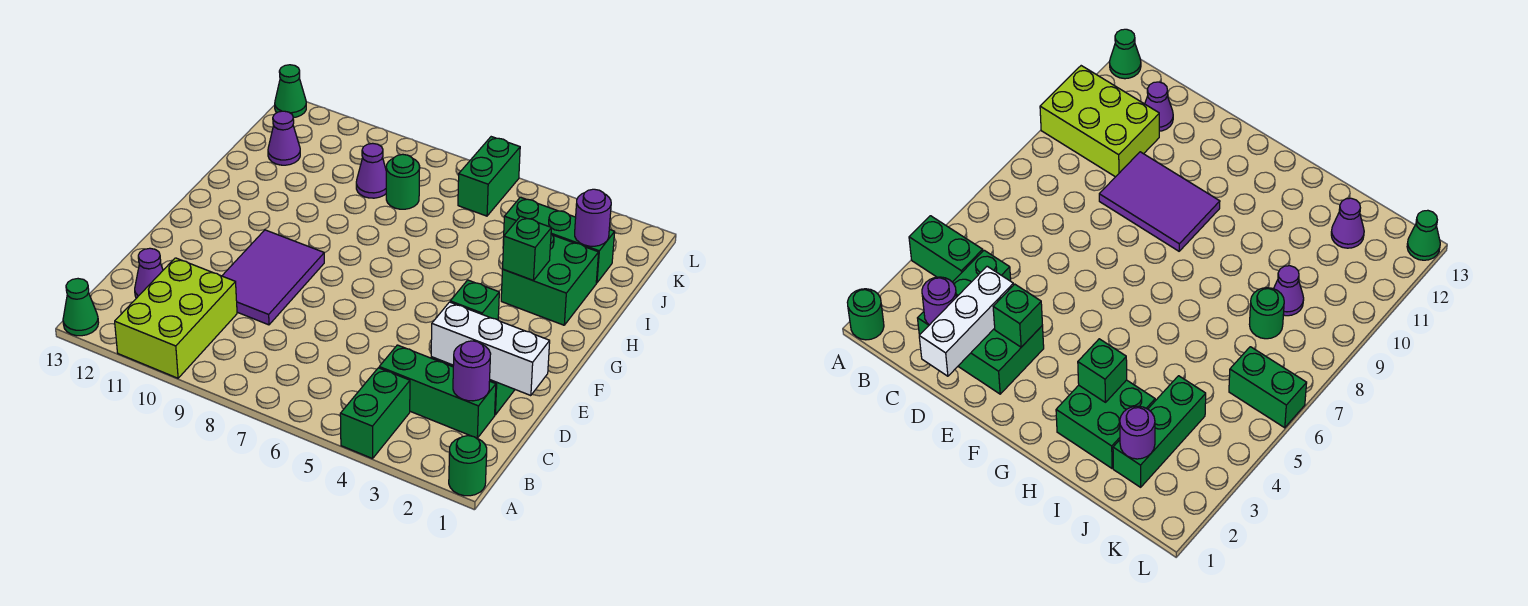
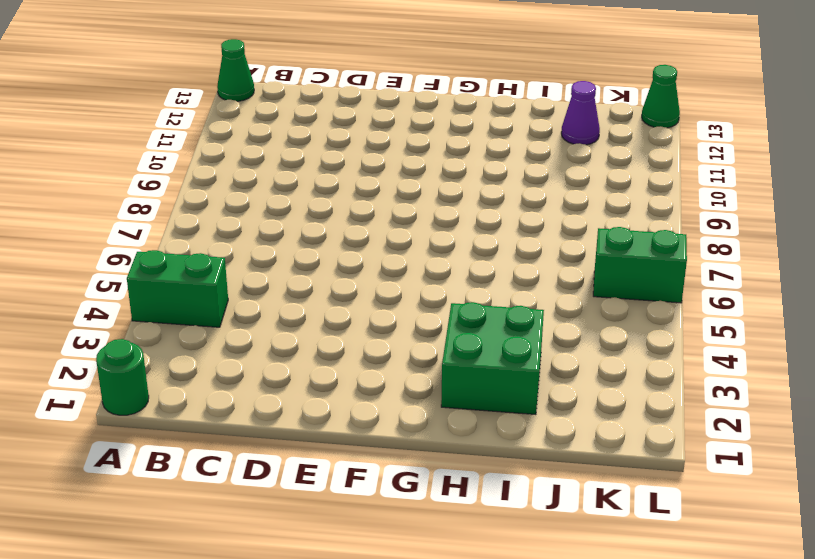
none -> lime 2x3 brick [115,258,237,378]
none -> green 1x3 brick [379,345,496,438]
none -> purple 1x1 cone [135,248,163,298]

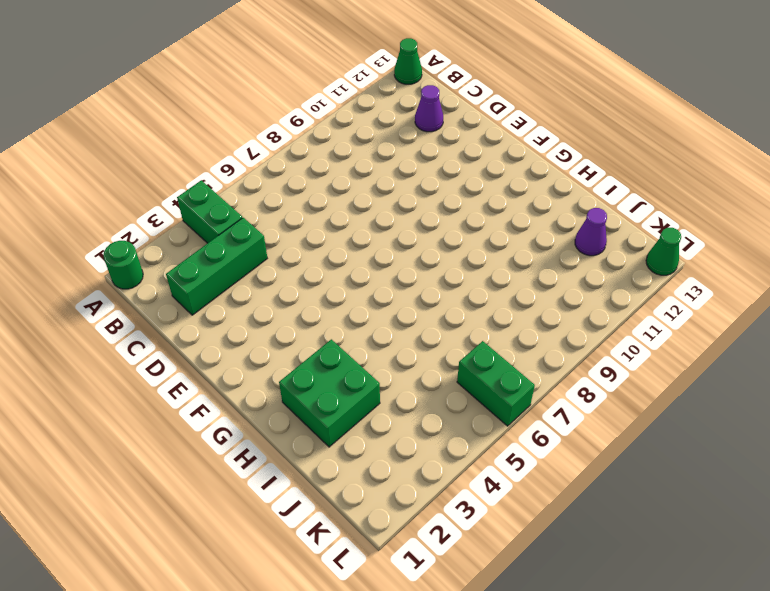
none -> lime 2x3 brick [115,258,237,378]
none -> green 2x2 brick [958,326,1044,394]
none -> purple 2x3 tile [222,230,324,325]

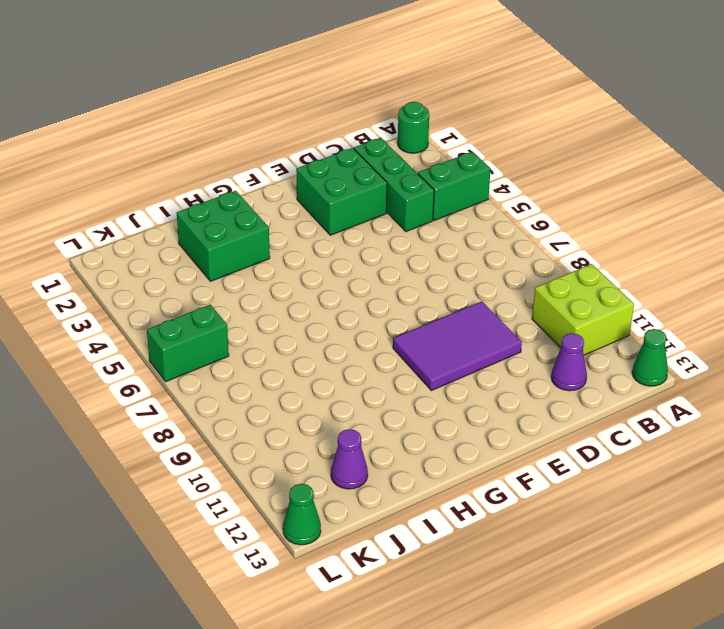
lime 2x2 brick [532,264,634,355] -> lime 2x3 brick [115,258,237,378]
none -> green 1x3 brick [503,197,615,283]
none -> green 1x1 round brick [386,154,420,209]
none -> purple 1x1 cone [356,143,386,198]

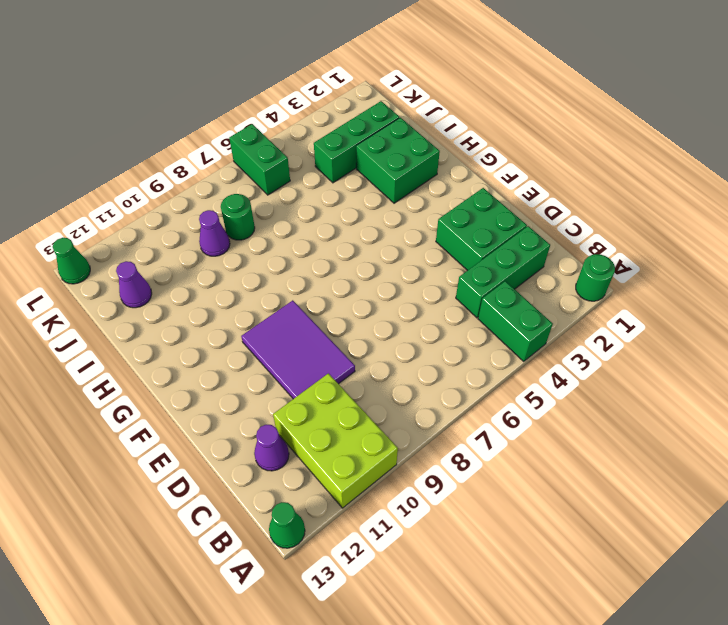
none -> purple 1x1 round brick [453,341,491,401]
none -> white 1x3 brick [431,302,550,396]
none -> green 1x1 brick [450,280,499,320]

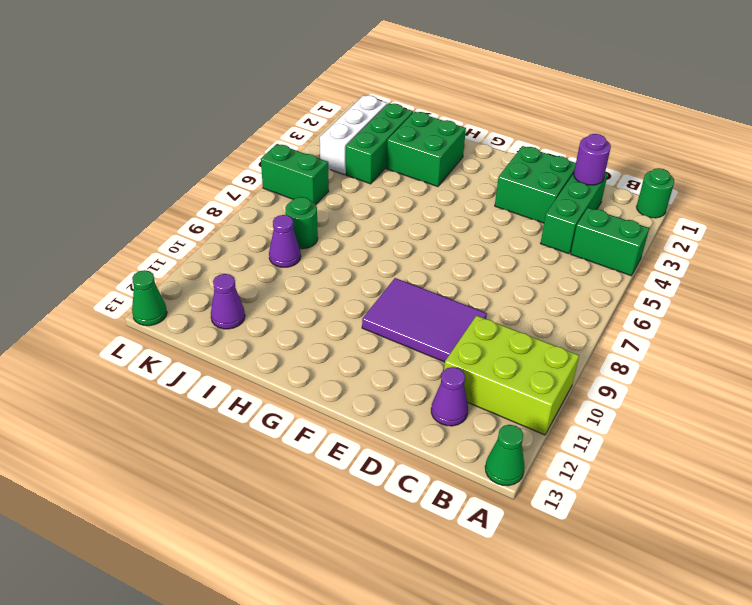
white 1x3 brick [320,95,387,175] -> white 1x3 brick moved to [431,302,550,396]
none -> green 1x1 brick [450,280,499,320]
none -> green 1x1 brick [503,216,551,280]
none -> purple 1x1 round brick [575,189,611,246]

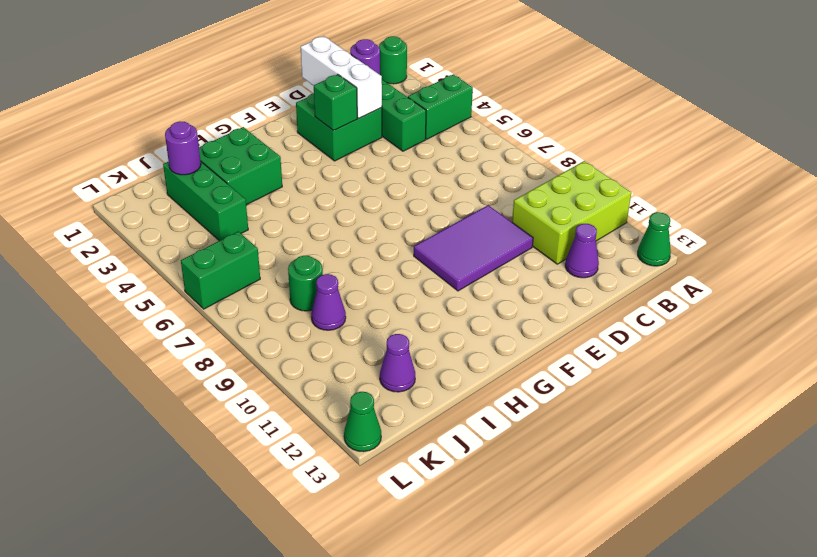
none -> green 1x1 brick [503,216,551,280]

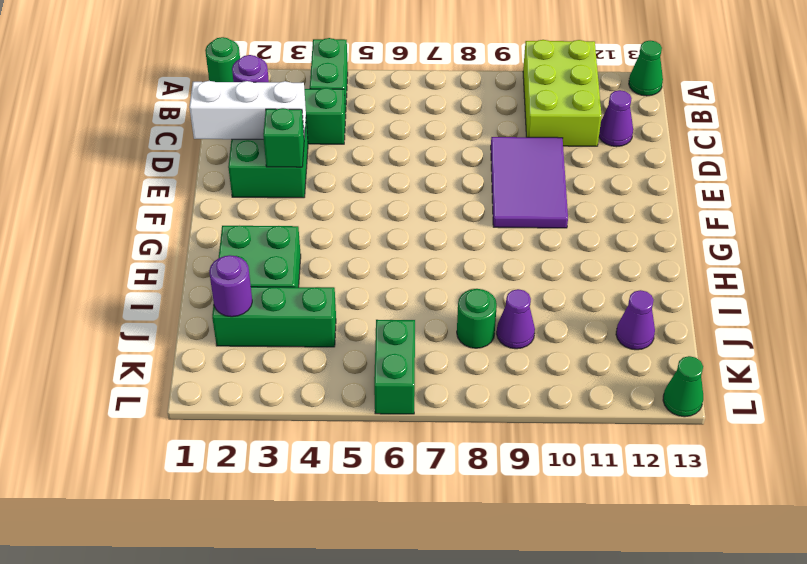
none -> green 1x1 brick [503,216,551,280]

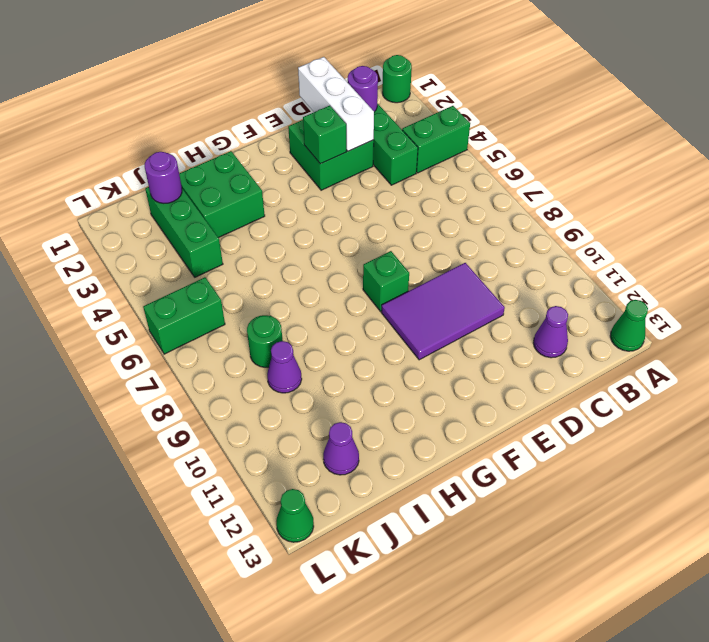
green 1x1 brick [363,251,409,311] -> green 1x1 brick moved to [503,216,551,280]
none -> lime 2x3 brick [115,258,237,378]

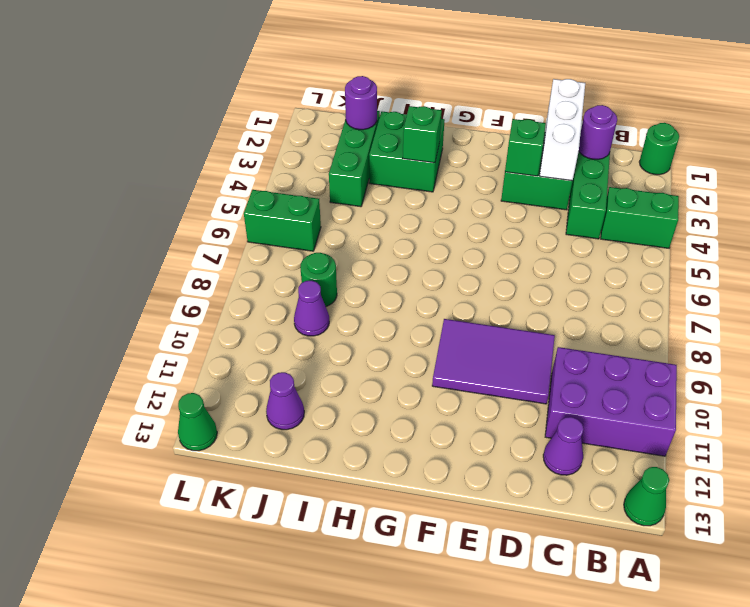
purple 2x3 brick [545,347,677,456] -> lime 2x3 brick [115,258,237,378]

